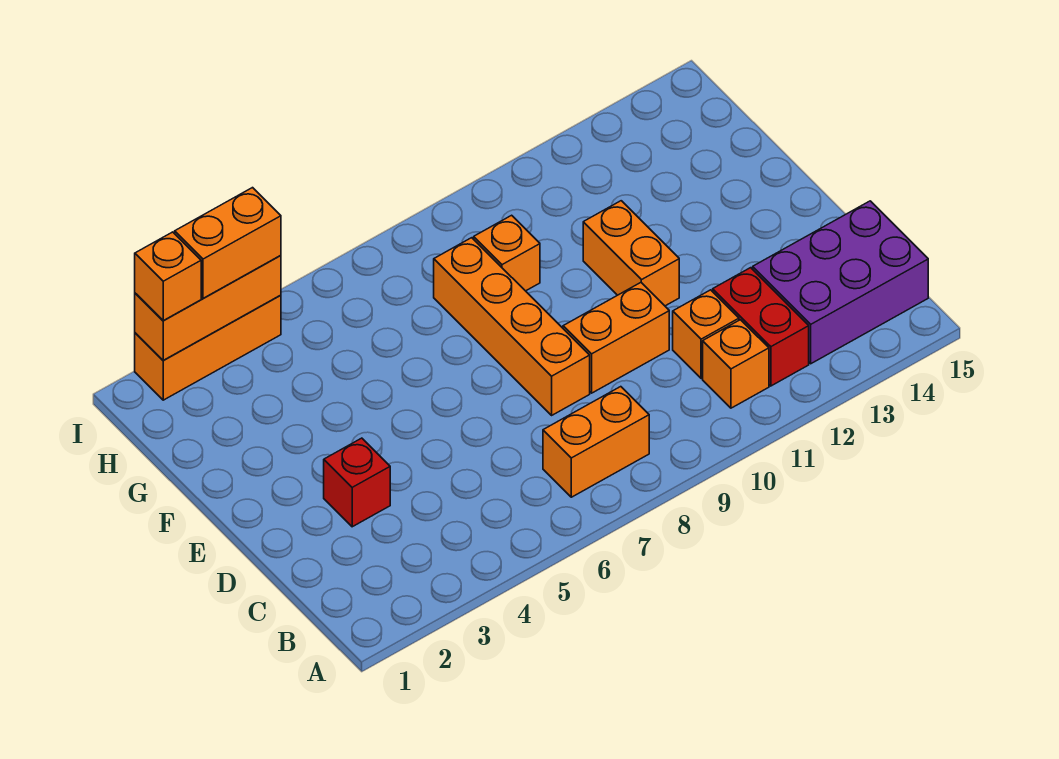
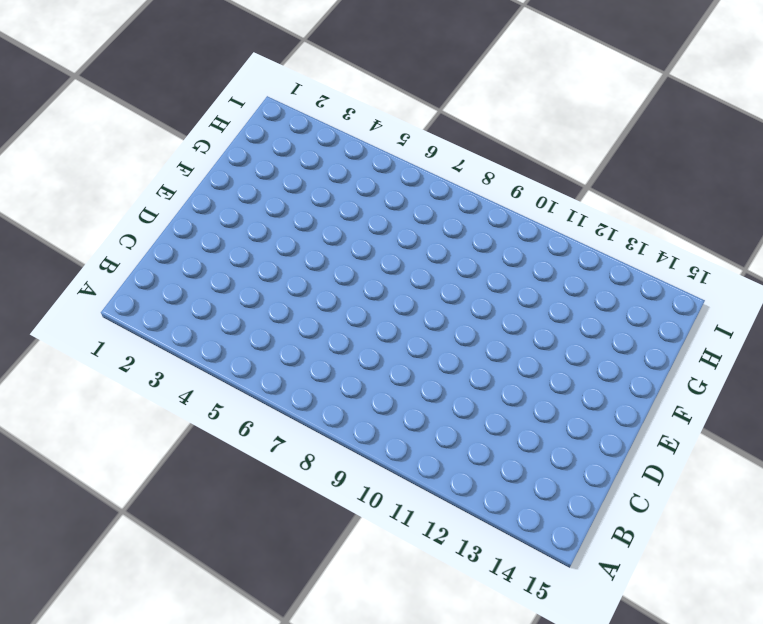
none -> orange 1x2 brick [543,387,649,497]
none -> orange 1x1 brick [703,320,769,408]
none -> red 1x2 brick [713,268,809,386]

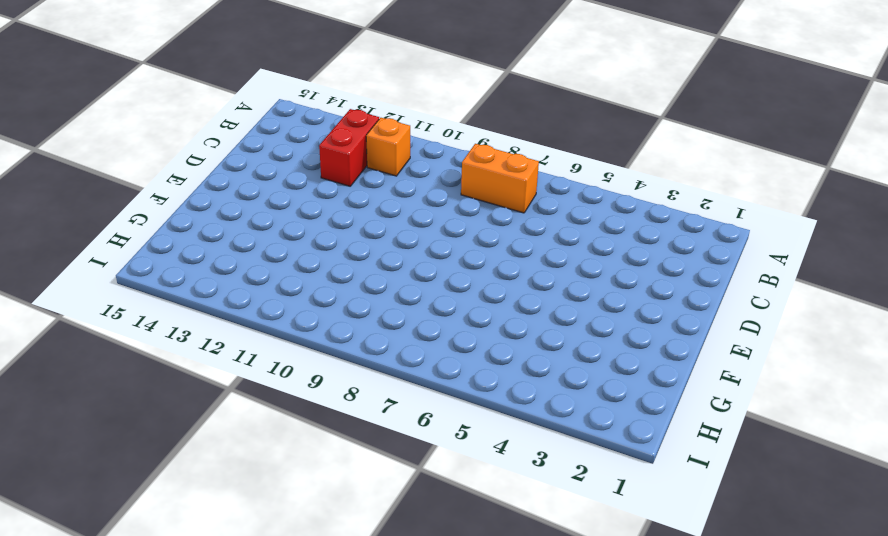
none -> purple 2x3 brick [753,201,928,364]
none -> orange 1x1 brick [673,290,739,379]
none -> red 1x1 brick [324,438,390,527]

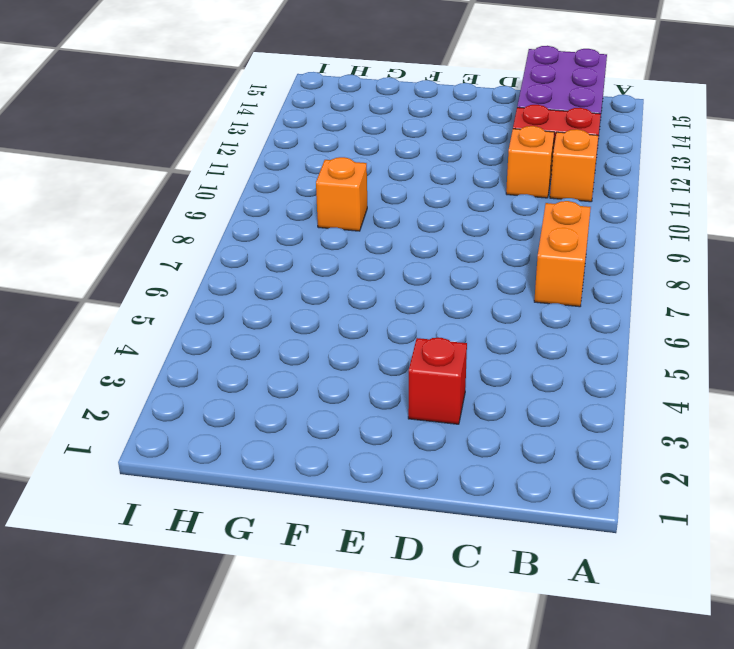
none -> orange 1x4 brick [434,238,590,415]
none -> orange 1x2 brick [563,283,669,393]
none -> orange 1x2 brick [583,201,679,306]

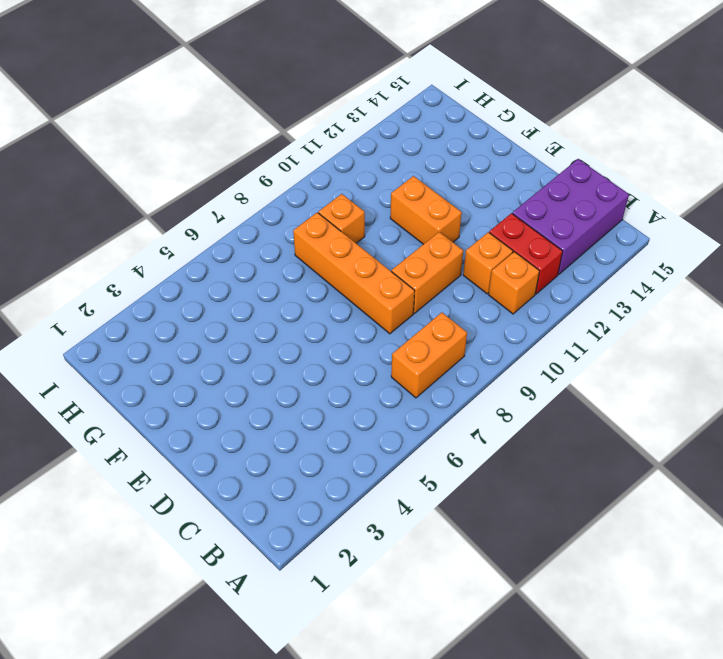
none -> red 1x1 brick [324,438,390,527]
none -> orange 1x3 brick [135,295,281,400]
none -> orange 1x3 brick [135,256,281,360]

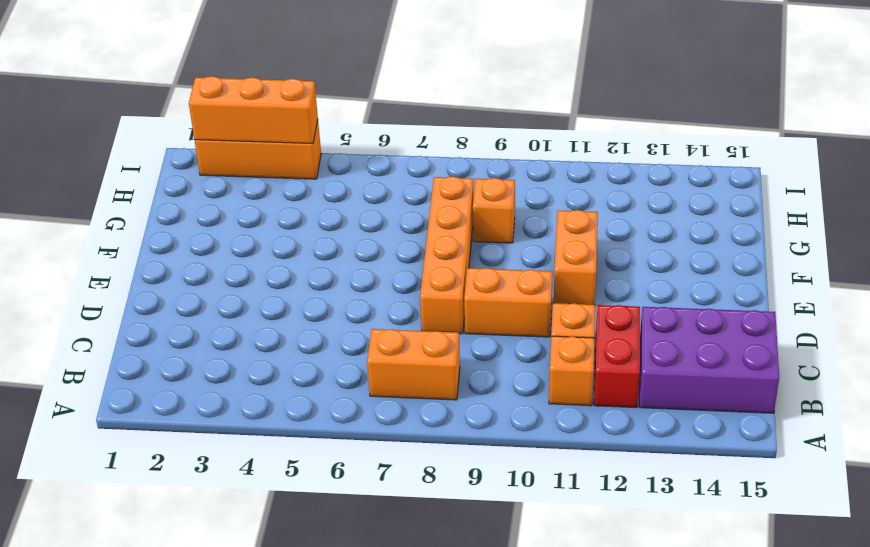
none -> red 1x1 brick [324,438,390,527]
none -> orange 1x1 brick [135,232,201,320]
none -> orange 1x2 brick [175,188,281,299]

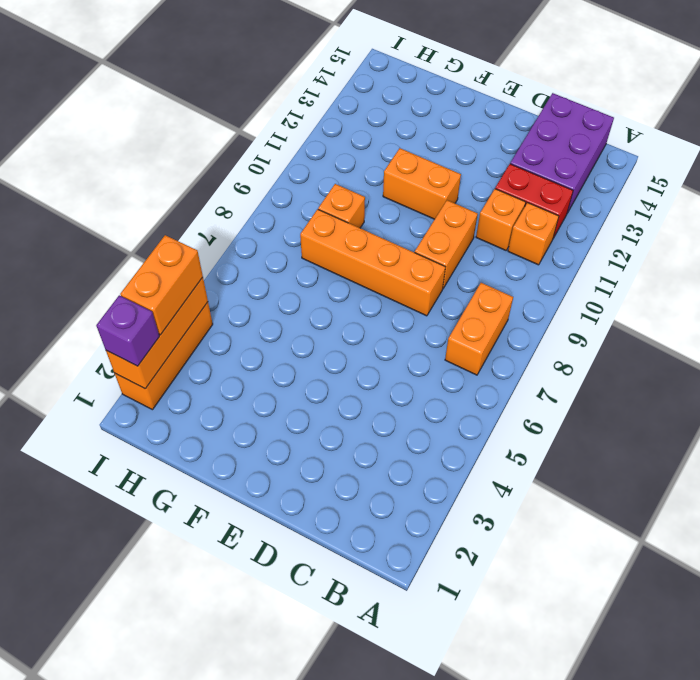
purple 1x1 brick [96,295,159,366] -> orange 1x1 brick [135,232,201,320]
none -> red 1x1 brick [324,438,390,527]

